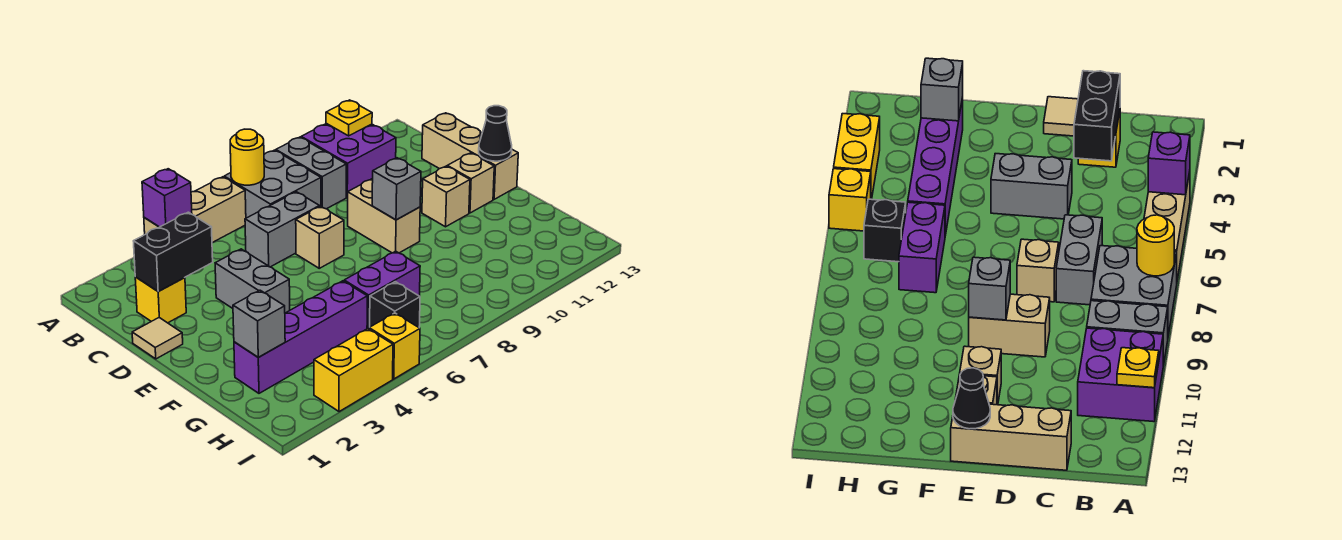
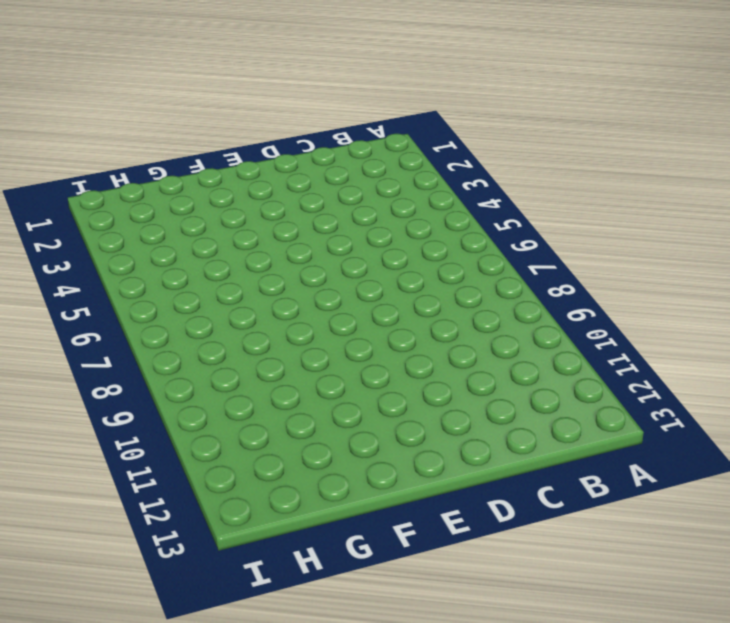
none -> tan 1x3 brick [144,177,246,243]
none -> grey 2x2 brick [224,150,321,218]
none -> grey 1x2 brick [276,137,346,209]

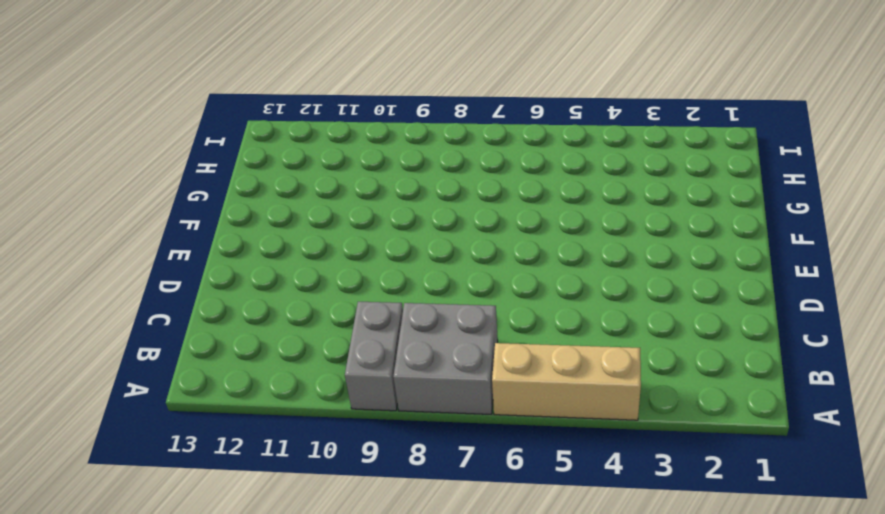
none -> purple 2x2 brick [301,123,396,197]
none -> yellow 1x1 brick [135,277,186,323]
none -> grey 1x2 brick [245,192,319,267]

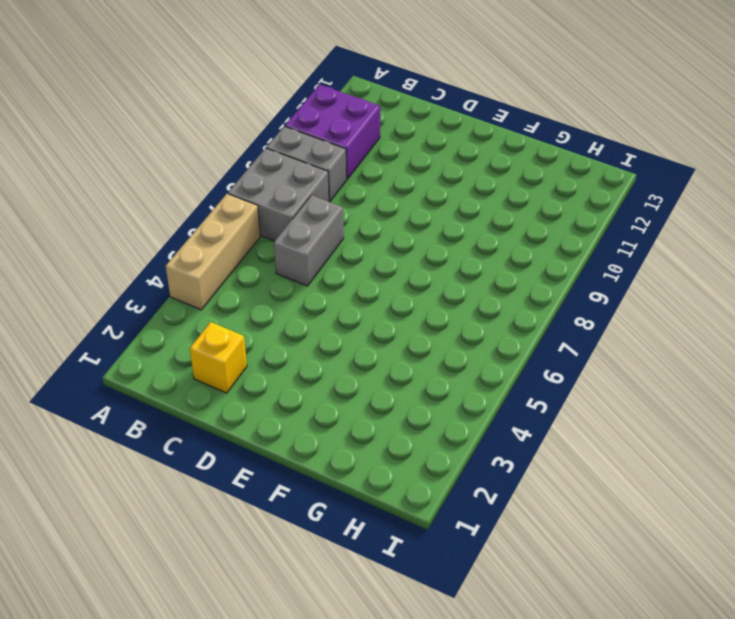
none -> tan 1x3 brick [422,113,518,199]
none -> tan 1x1 tile [132,318,183,359]
none -> grey 1x2 brick [215,249,290,313]

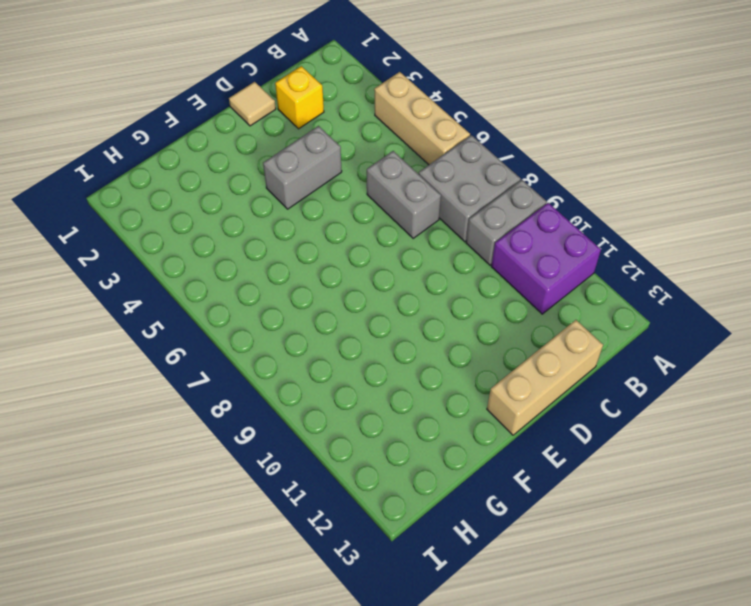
none -> tan 1x1 brick [296,206,344,268]
none -> tan 1x2 brick [347,179,420,253]
none -> tan 1x1 brick [422,166,470,227]

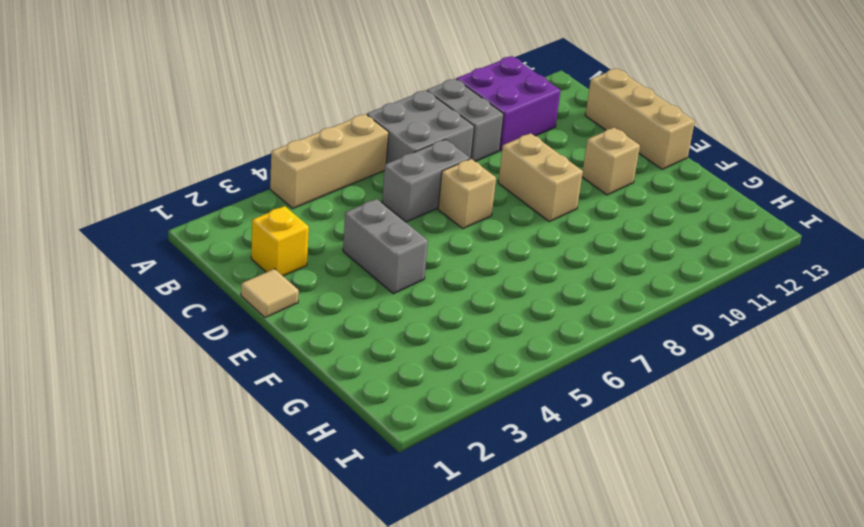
none -> tan 1x1 brick [447,153,494,213]
none -> purple 1x4 brick [234,281,367,393]
none -> purple 1x2 brick [344,251,420,329]

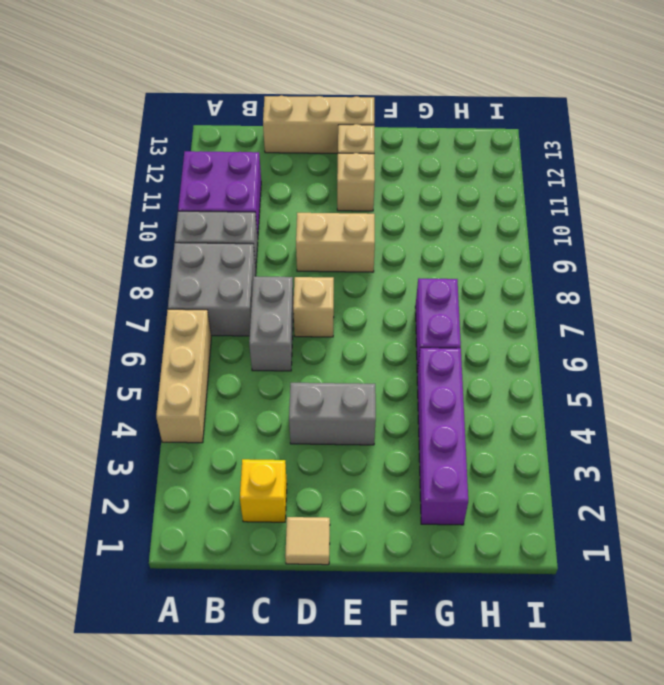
none -> black 1x1 brick [370,282,420,327]
none -> yellow 1x2 brick [314,329,393,412]
none -> yellow 1x1 brick [369,313,420,379]

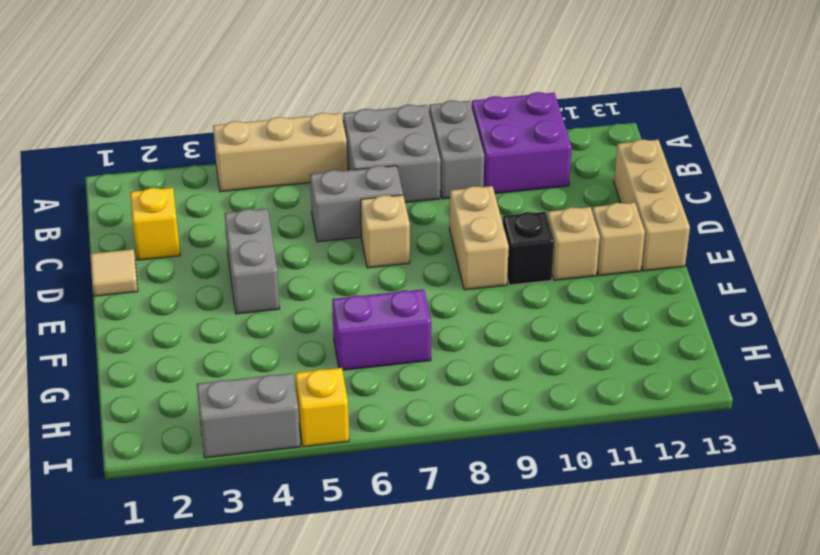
black 1x1 brick [503,212,554,285] -> black 1x1 brick moved to [370,282,420,327]
grey 1x2 brick [197,373,300,458] -> yellow 1x2 brick [314,329,393,412]
none -> purple 1x4 brick [234,281,367,393]
none -> purple 1x1 brick [142,169,192,227]
none -> yellow 1x1 round brick [230,129,264,185]

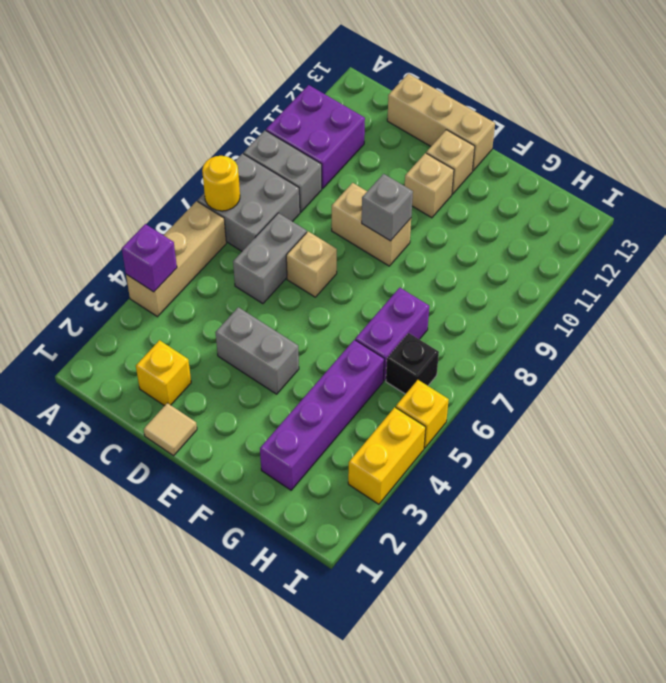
none -> yellow 1x1 plate [326,100,372,136]
none -> black 1x2 brick [134,212,213,291]
none -> black 1x1 cone [479,106,512,161]

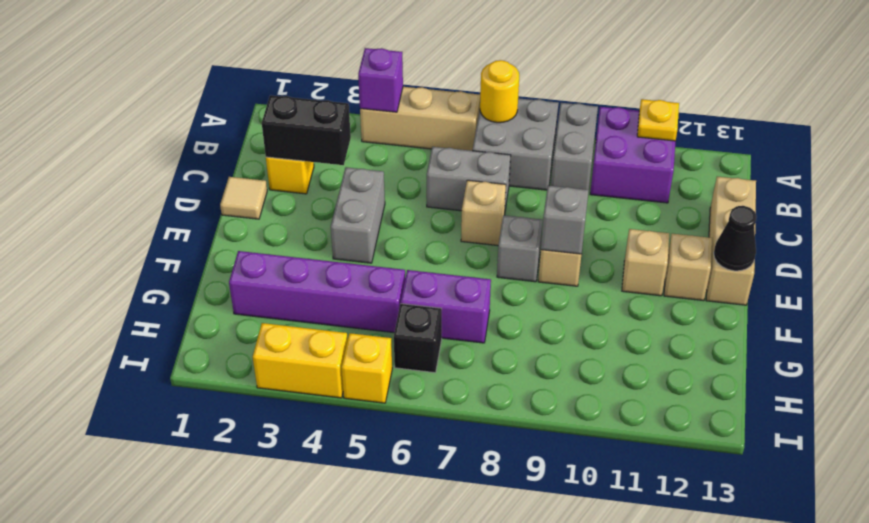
grey 1x1 brick [497,215,543,282] -> grey 1x1 brick moved to [233,290,285,357]

